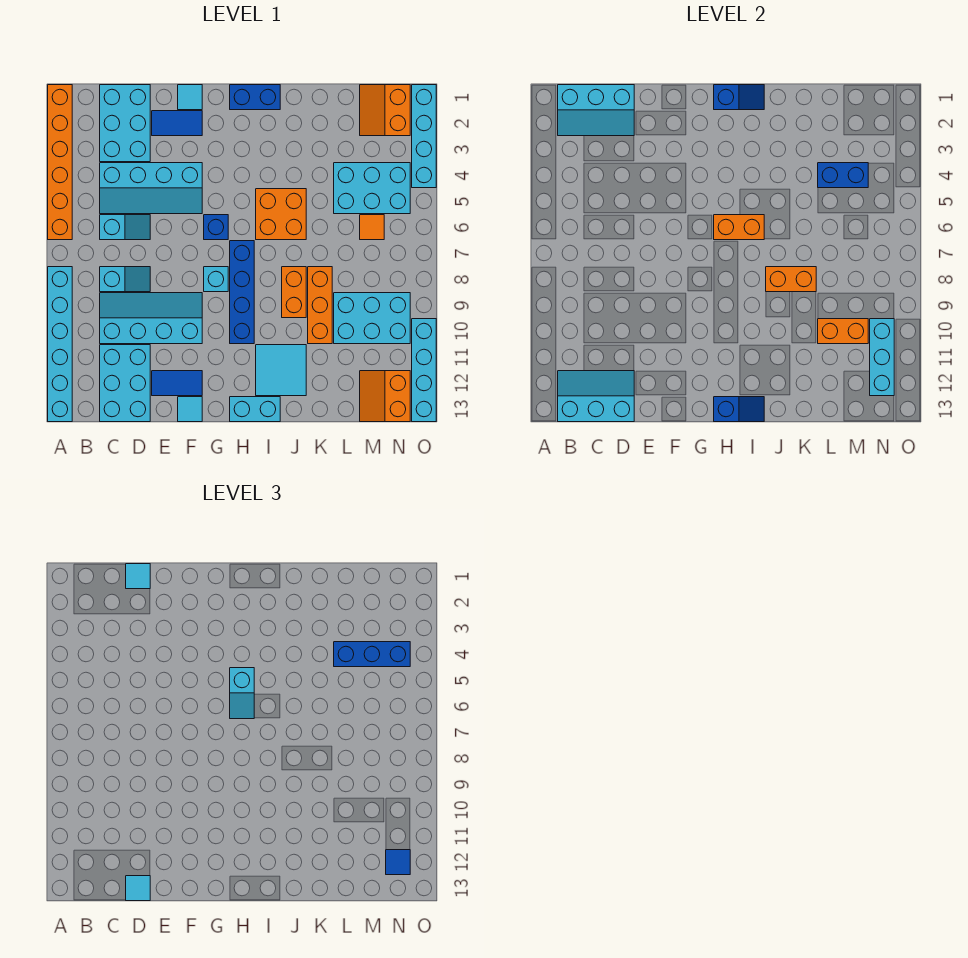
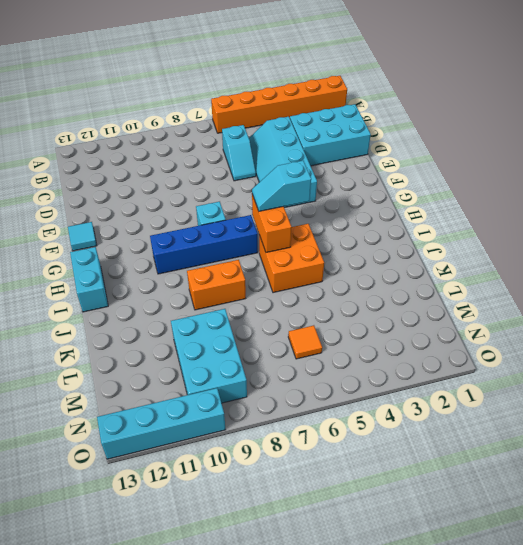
none -> cyan 1x6 brick [48,267,72,422]
none -> cyan 1x2 slope [100,267,150,292]
none -> cyan 2x4 slope [100,293,202,344]
none -> cyan 2x3 brick [100,345,150,422]

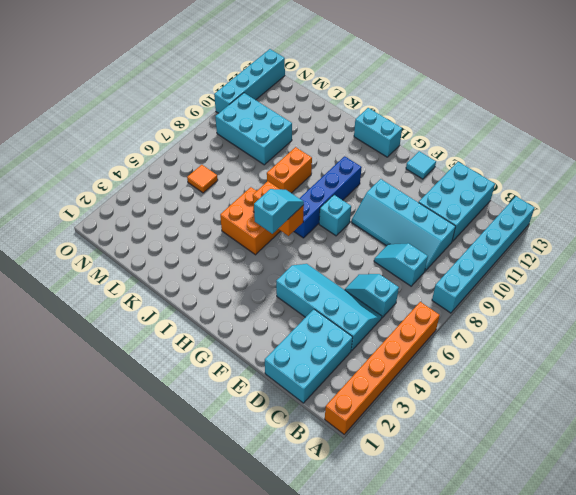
none -> blue 1x2 tile [152,111,202,136]
none -> blue 1x2 tile [152,371,202,396]
none -> cyan 1x1 tile [178,85,202,110]
none -> blue 1x1 brick [204,215,228,240]

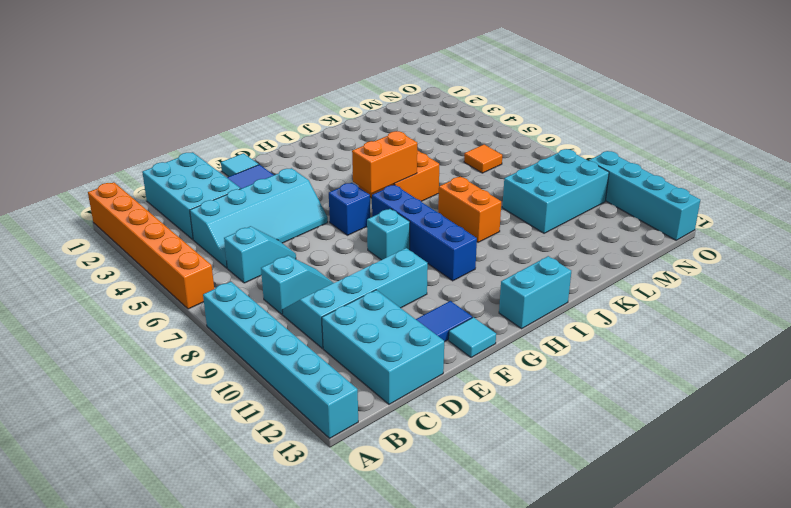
none -> blue 1x2 brick [230,85,280,110]
none -> cyan 2x2 tile [256,345,306,396]
none -> orange 1x3 brick [308,267,332,344]
none -> cyan 2x3 brick [334,163,410,214]

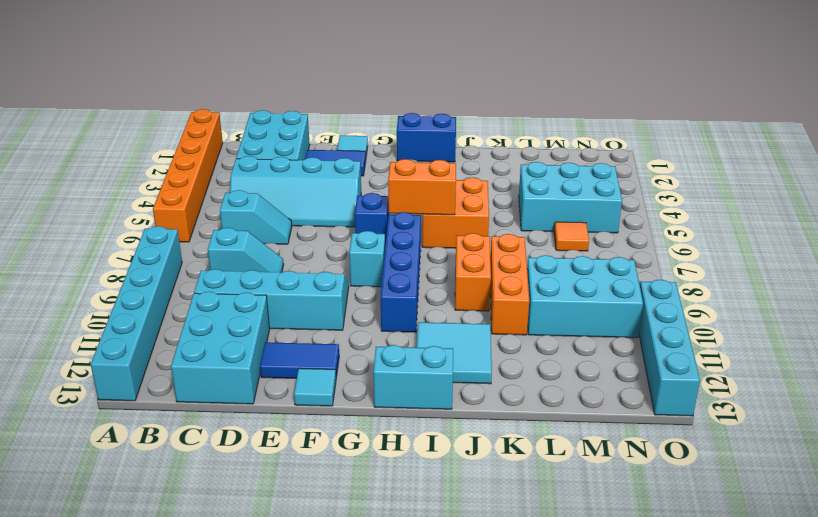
none -> orange 2x2 slope [360,85,410,136]
none -> orange 2x2 slope [360,371,410,422]
none -> cyan 1x4 brick [412,85,436,188]
none -> cyan 2x3 slope [558,85,634,136]

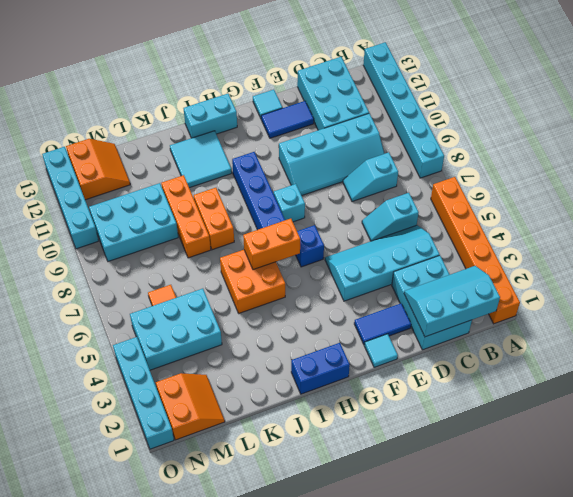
none -> cyan 2x3 slope [558,371,634,422]
none -> blue 1x2 slope [714,85,764,110]
none -> blue 1x2 slope [714,397,764,422]
none -> orange 1x2 brick [766,267,816,292]

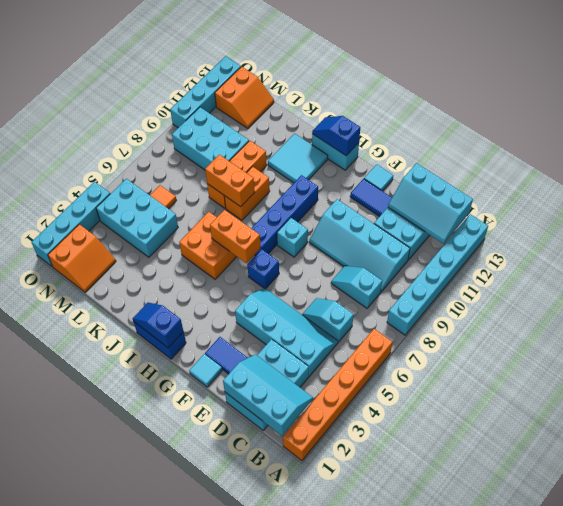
none -> blue 1x2 brick [818,163,868,188]
none -> orange 1x2 brick [818,319,868,344]
none -> cyan 1x3 brick [870,319,894,396]
none -> cyan 1x1 tile [126,564,150,589]

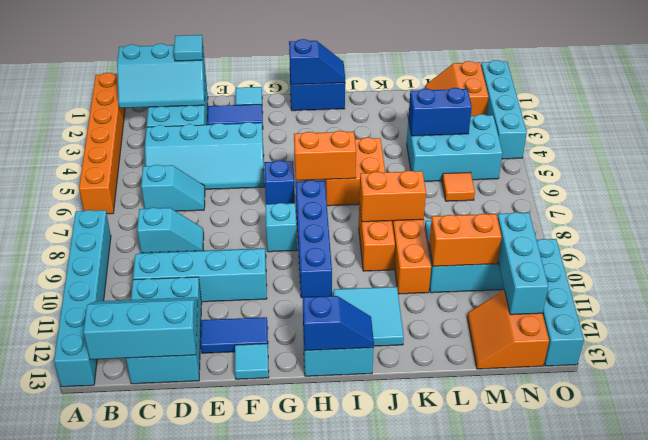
none -> cyan 1x1 tile [126,876,150,901]
none -> cyan 1x2 slope [230,668,254,719]
none -> blue 1x3 brick [334,642,410,667]
none -> blue 1x1 tile [386,850,410,875]

